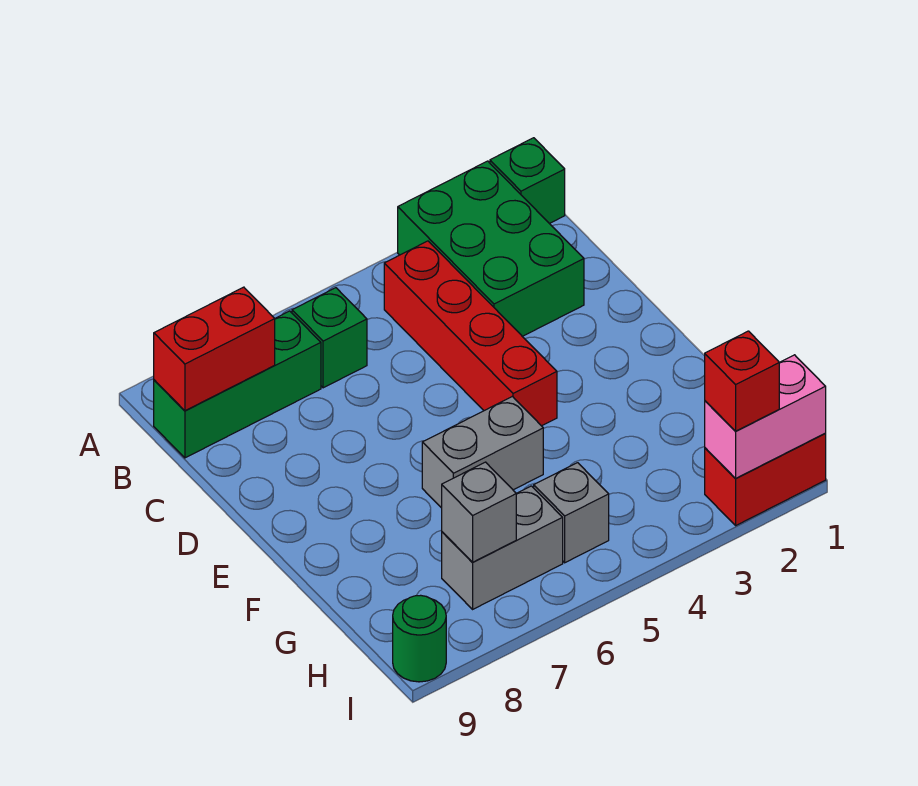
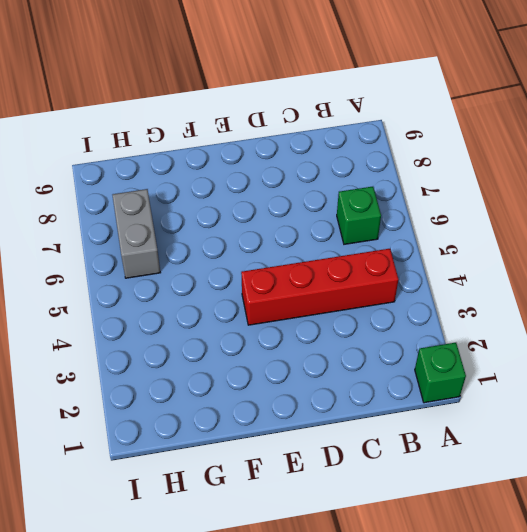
none -> green 2x3 brick [398,161,584,336]
none -> green 1x3 brick [154,311,321,458]
none -> grey 1x2 brick [422,396,543,508]

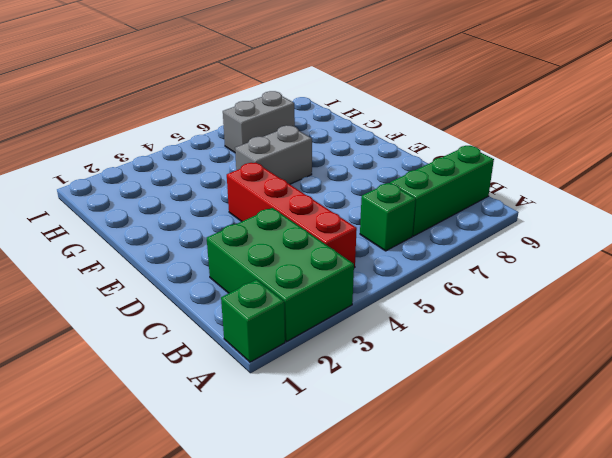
none -> grey 1x1 brick [534,463,609,563]
none -> red 1x2 brick [705,434,826,525]
none -> green 1x1 round brick [393,595,446,682]

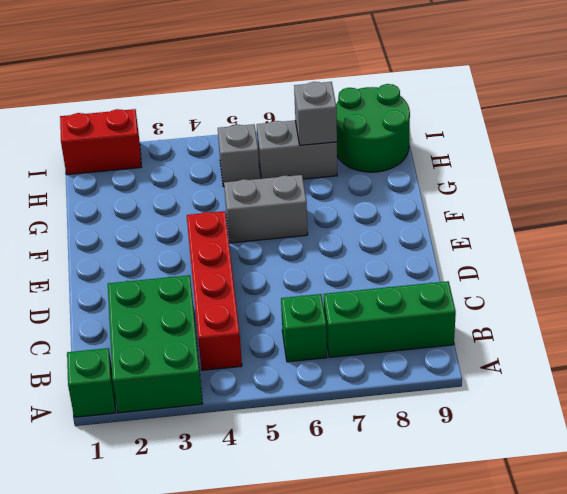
green 2x2 round brick [336,84,410,172] -> green 1x1 round brick [393,595,446,682]
none -> red 1x2 brick [154,287,275,411]
none -> pink 1x2 brick [705,355,826,479]
none -> red 1x1 brick [705,331,779,431]

